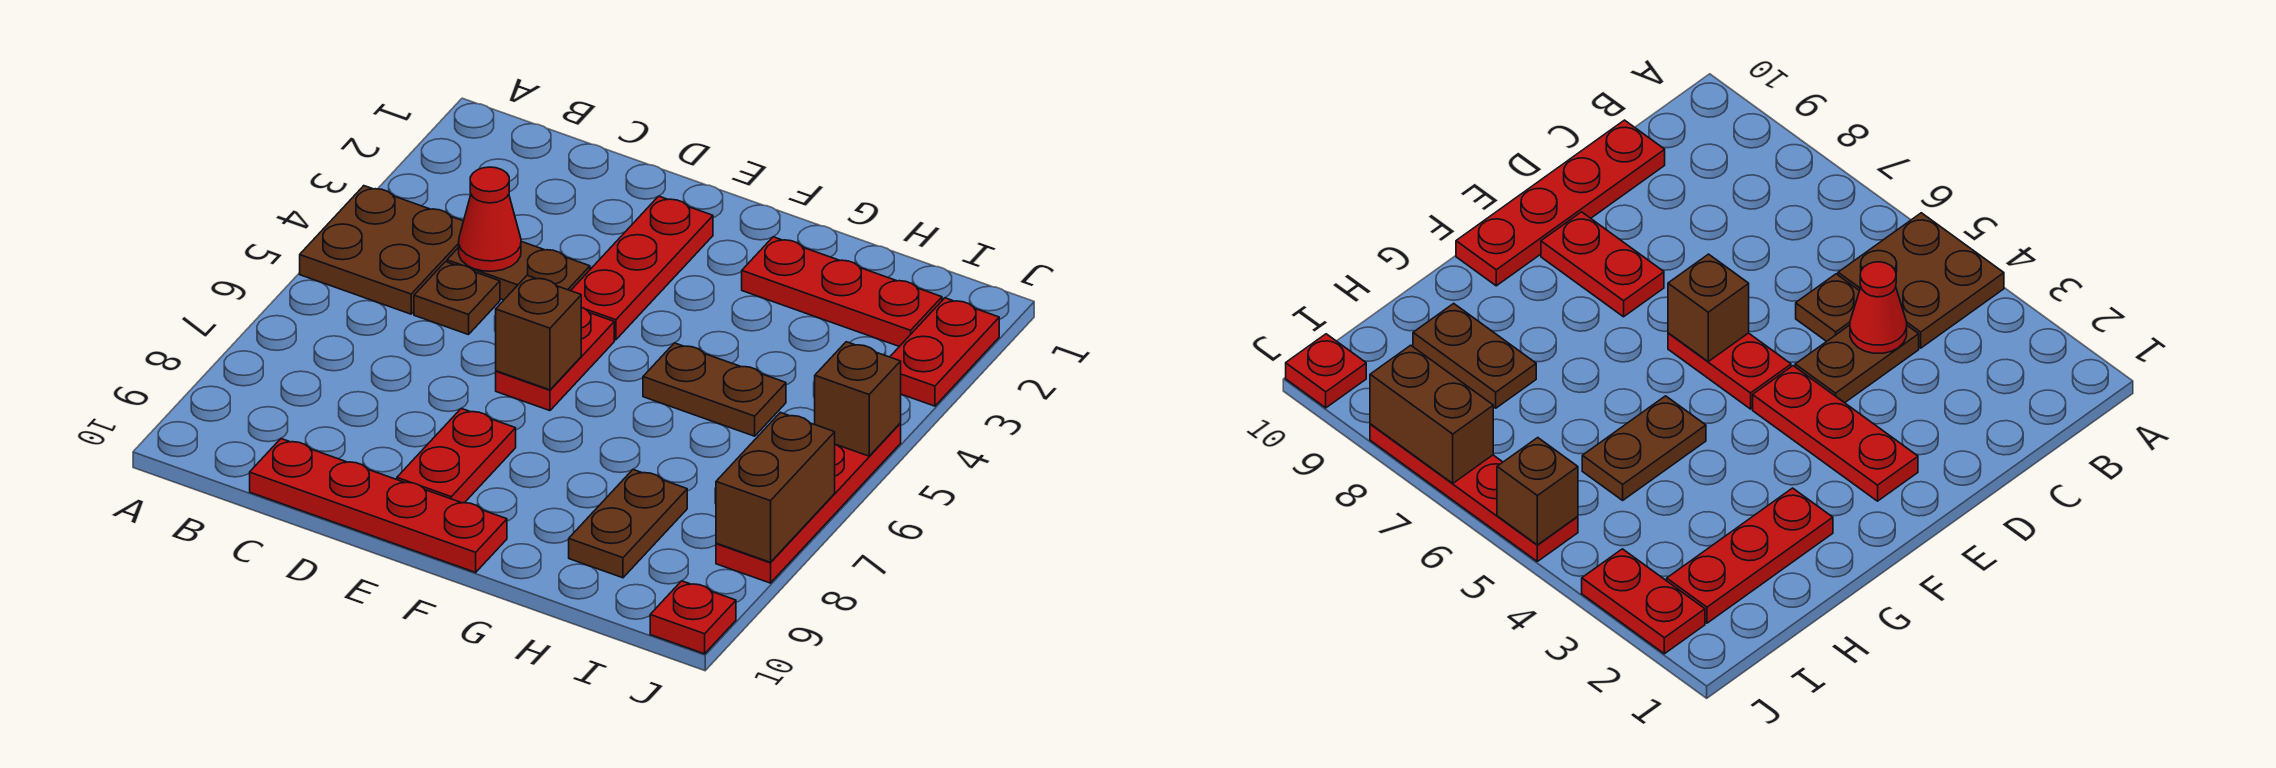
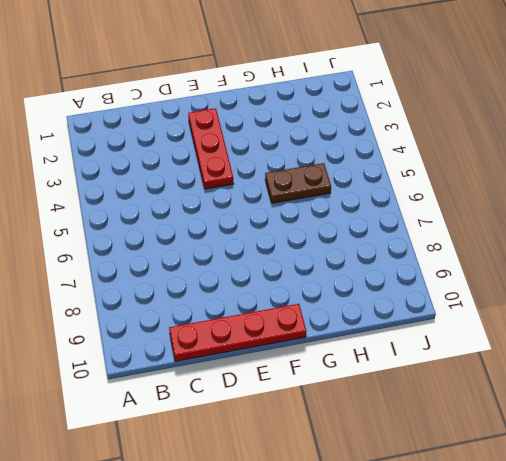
none -> brown 2x2 plate [300,186,463,314]
none -> brown 1x2 plate [447,242,590,300]
none -> brown 1x1 plate [414,262,500,335]

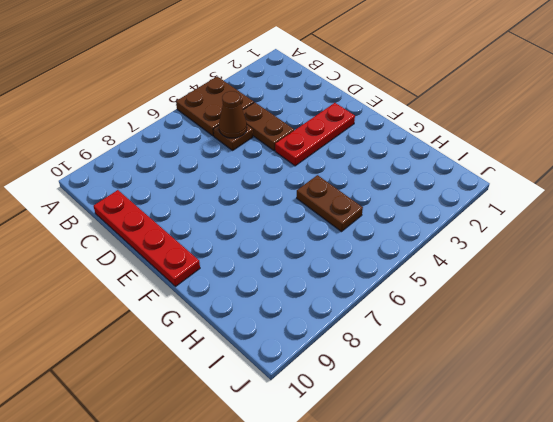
brown 1x1 cone [219,91,247,138] -> none
none -> red 1x2 plate [496,307,614,411]
none -> red 1x2 plate [397,408,516,503]
none -> red 1x3 plate [742,237,942,346]

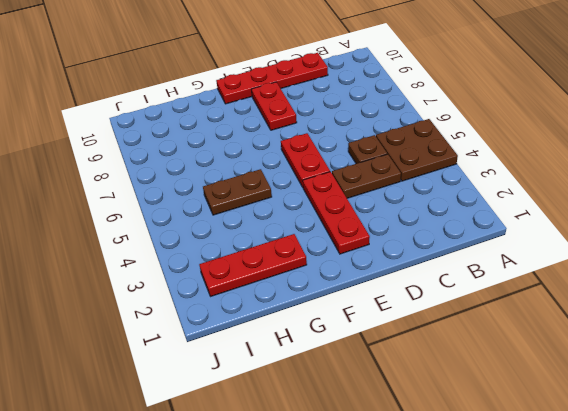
none -> brown 1x2 plate [569,469,687,578]
none -> red 1x2 plate [890,298,999,406]
none -> red 1x4 plate [716,424,901,583]

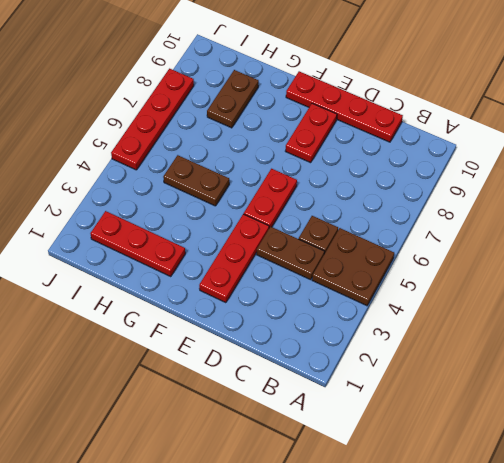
none -> red 1x2 plate [890,298,999,406]
none -> red 1x1 plate [650,581,736,654]
none -> red 1x1 cone [459,167,521,271]

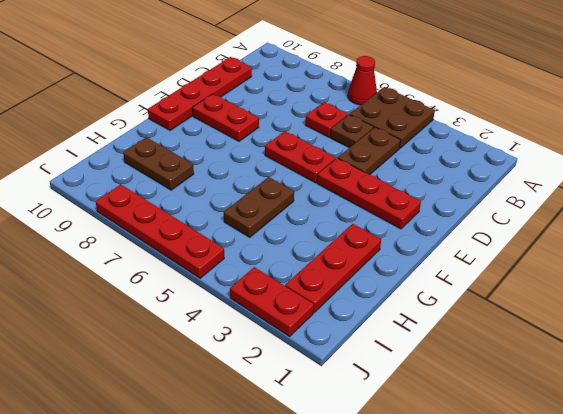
red 1x1 cone [348,56,377,105] -> red 1x1 cone moved to [459,167,521,271]
red 1x1 plate [305,102,348,137] -> red 1x1 plate moved to [650,581,736,654]
none -> brown 1x1 brick [496,275,581,390]
none -> brown 1x1 brick [815,342,901,456]
none -> brown 1x2 brick [716,412,835,562]

